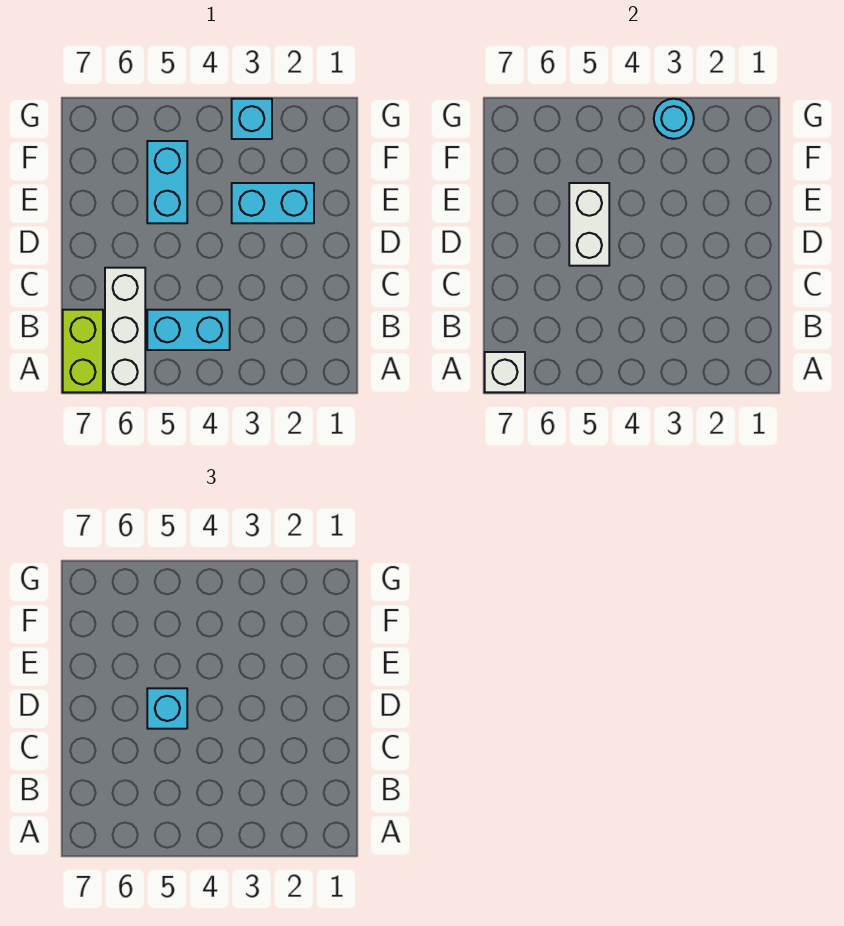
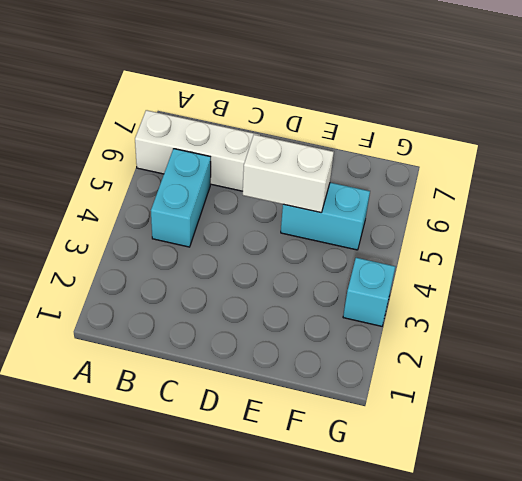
none -> lime 1x2 brick [63,310,103,392]
none -> cyan 1x2 brick [232,183,314,223]

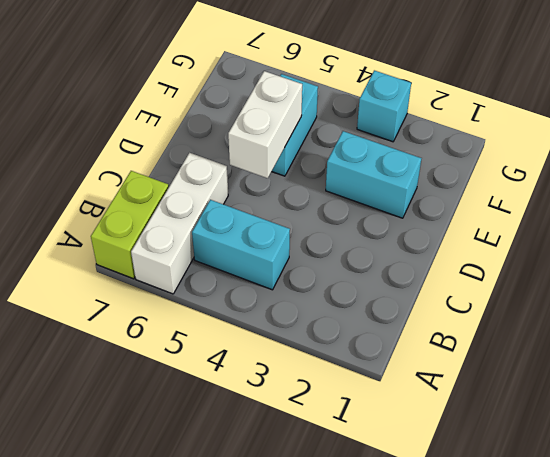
none -> white 1x1 brick [485,352,525,392]
none -> cyan 1x1 round brick [654,99,694,139]

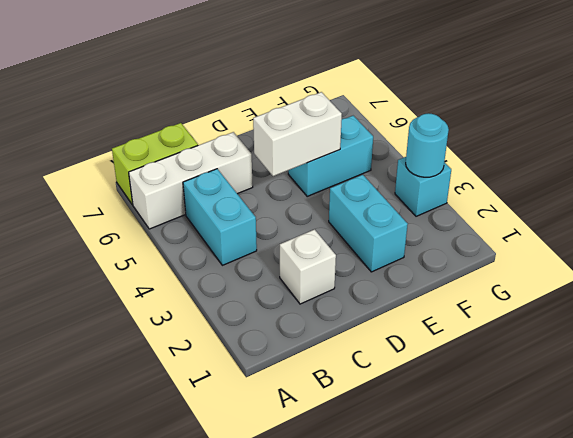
white 1x1 brick [280,229,336,304] -> white 1x1 brick moved to [485,352,525,392]
none -> cyan 1x1 brick [147,688,187,729]

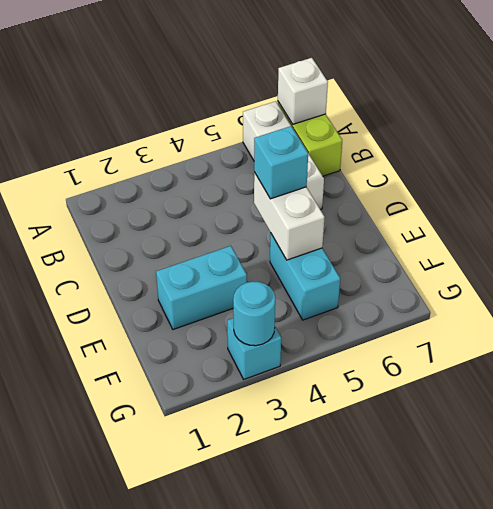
none -> cyan 1x2 brick [147,310,230,350]

